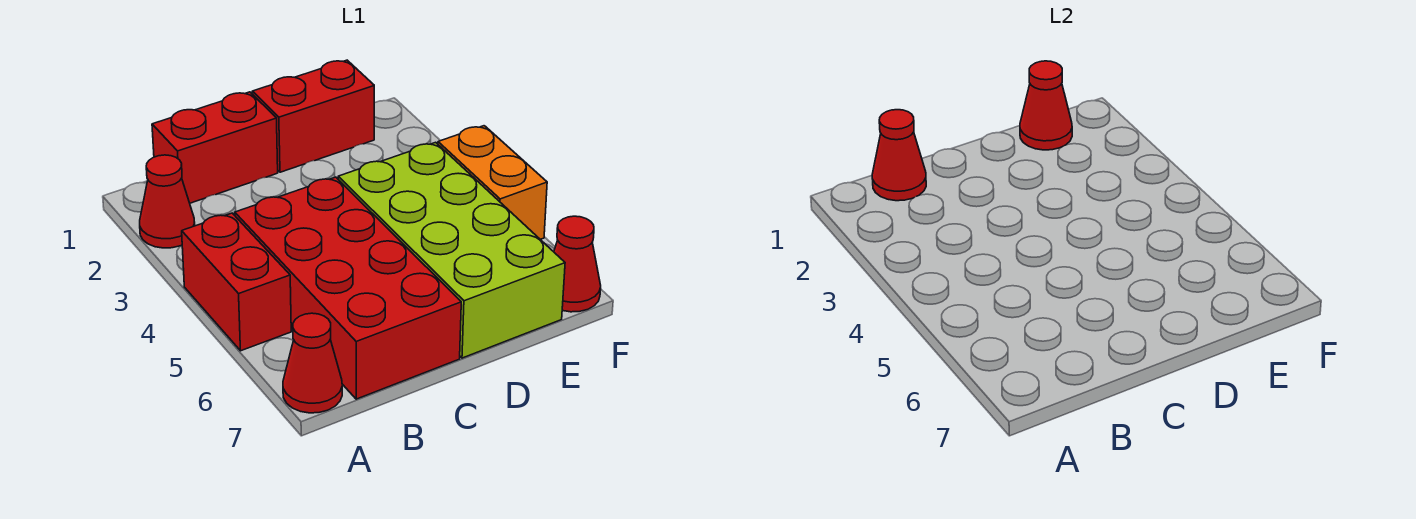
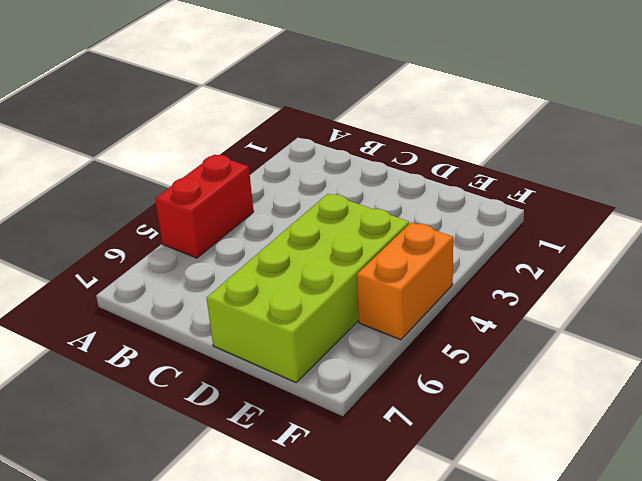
none -> red 1x1 cone [140,155,195,248]
none -> red 1x1 cone [283,313,342,413]

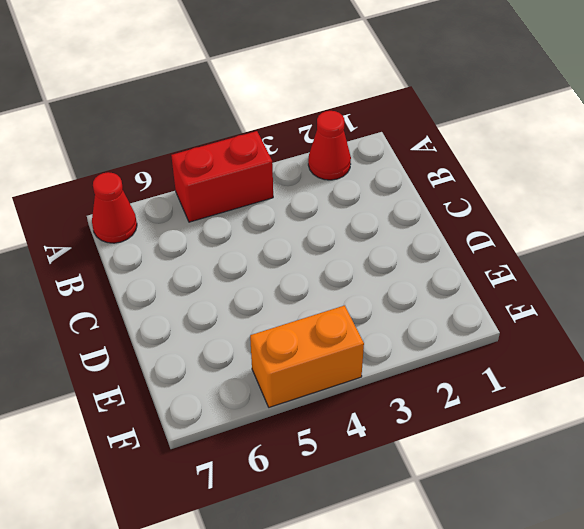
none -> red 1x2 brick [152,92,278,203]
none -> red 2x4 brick [235,177,461,399]

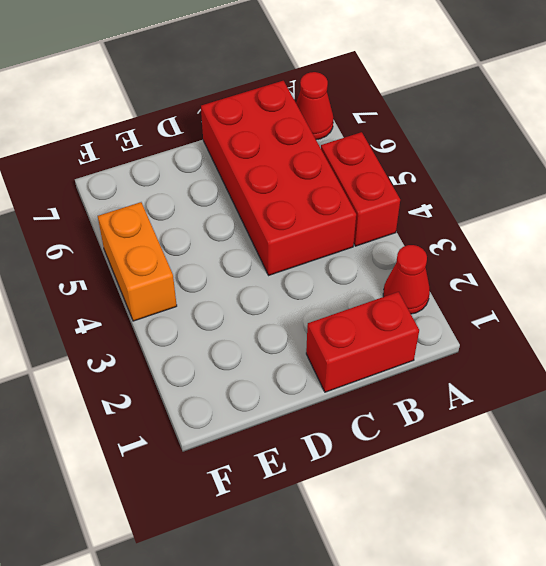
none -> red 1x2 brick [252,60,374,172]
none -> lime 2x4 brick [338,142,565,358]

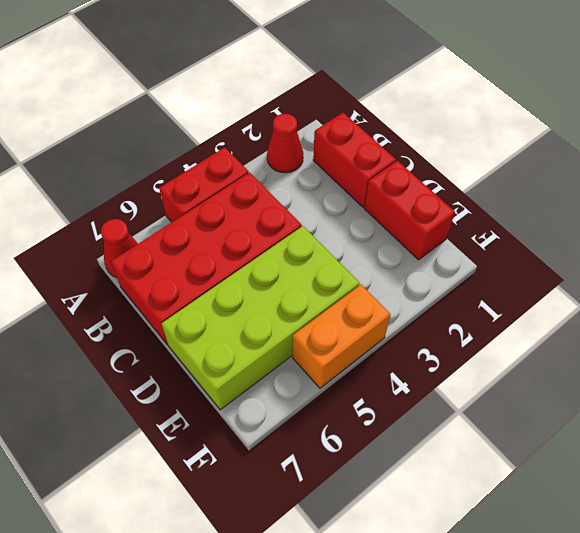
none -> red 1x1 cone [554,216,601,312]
none -> red 1x1 cone [872,110,926,201]

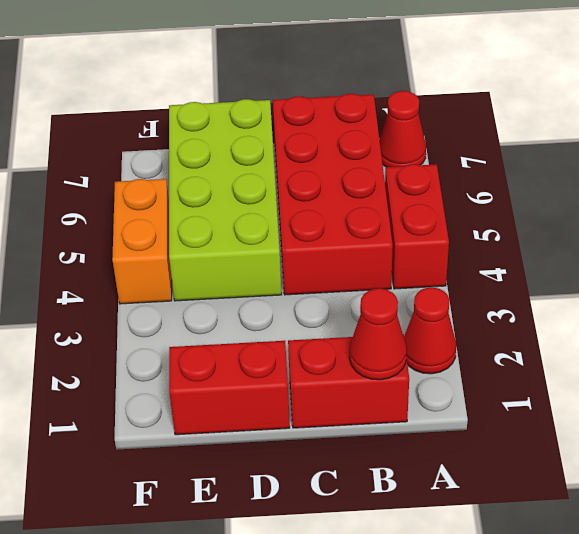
none -> red 1x1 cone [554,216,601,312]
none -> red 1x1 cone [1020,61,1072,150]

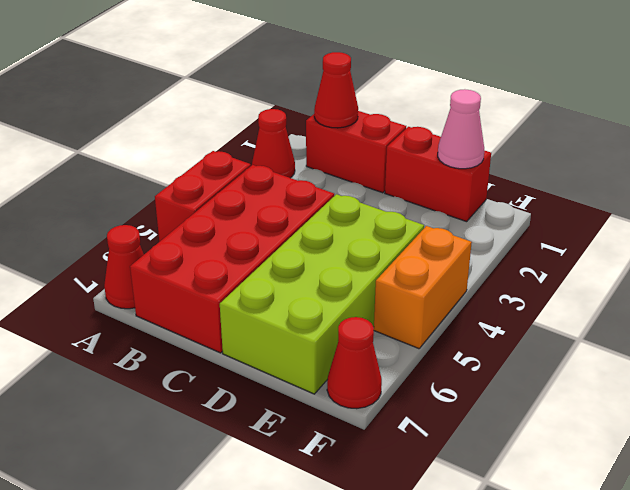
pink 1x1 cone [438,89,484,169] -> red 1x1 cone [1020,61,1072,150]

